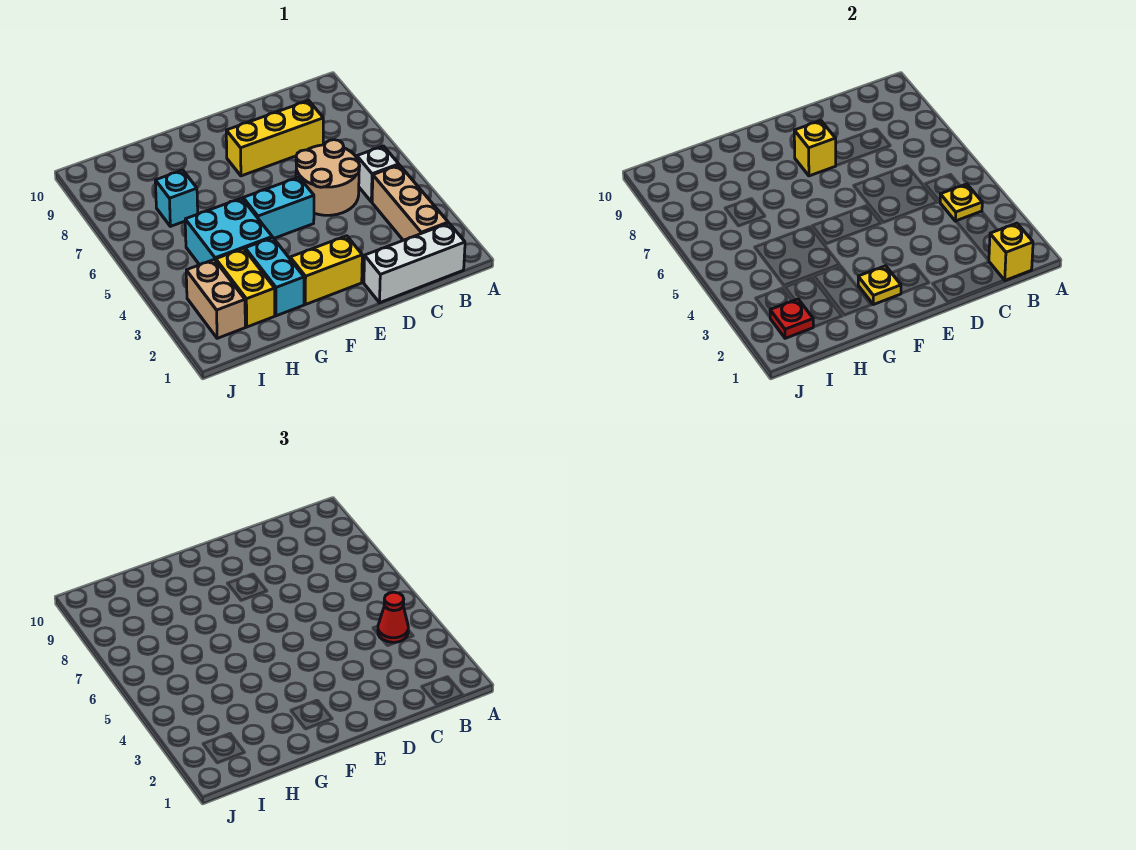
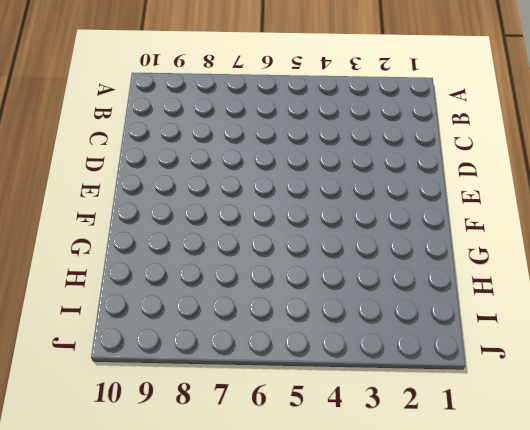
none -> white 1x3 brick [364,223,465,303]
none -> tan 1x3 brick [372,165,448,240]
none -> white 1x1 brick [357,146,399,202]

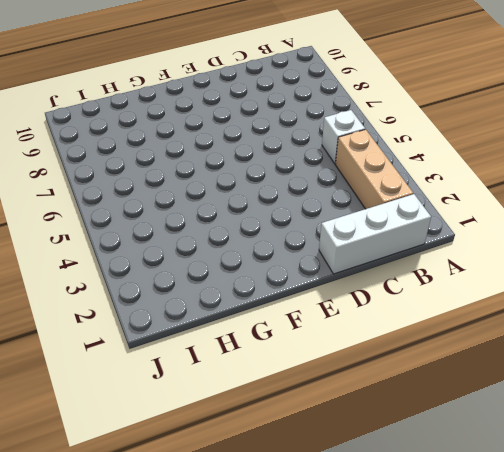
none -> tan 2x2 round brick [296,140,360,215]
none -> yellow 1x3 brick [226,101,323,176]
none -> yellow 1x2 brick [290,236,362,305]

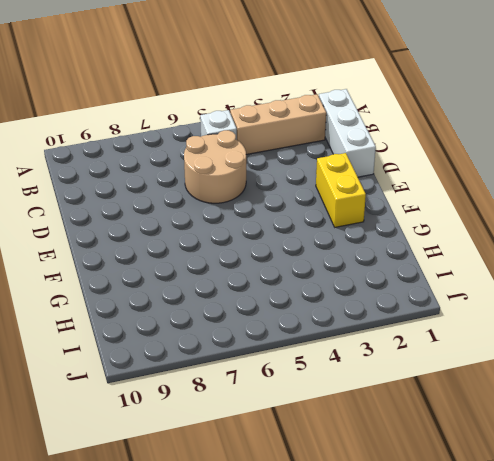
none -> yellow 1x3 brick [226,101,323,176]
none -> cyan 1x2 brick [243,177,314,238]
none -> cyan 1x2 brick [245,237,304,316]

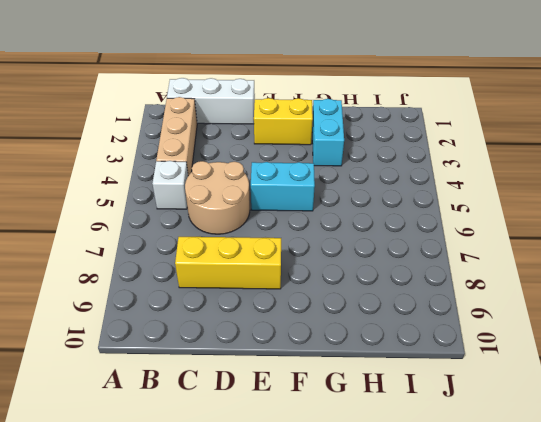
none -> cyan 2x2 brick [185,198,272,265]
none -> yellow 1x2 brick [216,248,275,327]
none -> cyan 1x1 brick [155,170,198,226]

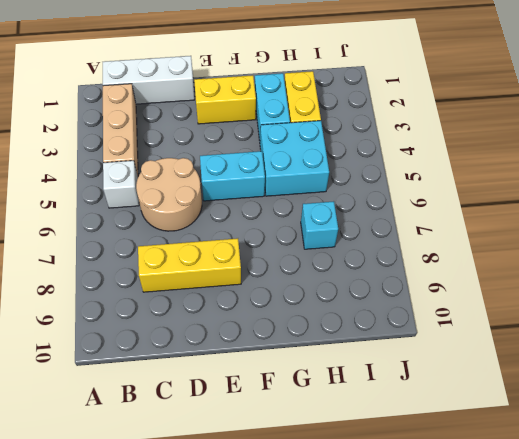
none -> tan 1x2 brick [186,260,245,338]
none -> yellow 1x1 brick [989,223,1033,280]
none -> yellow 1x1 plate [940,184,982,221]

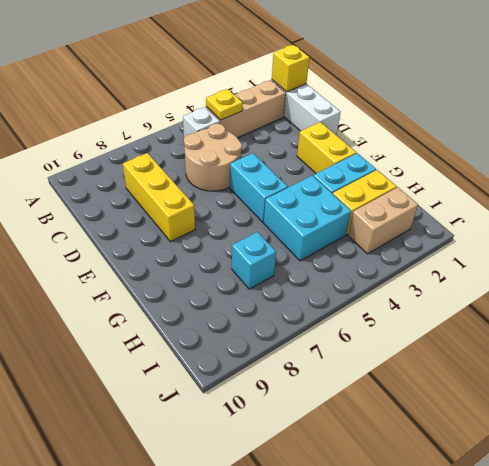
none -> yellow 1x1 brick [794,121,836,176]
none -> yellow 1x1 plate [858,266,901,305]
none -> red 1x1 plate [770,299,813,338]

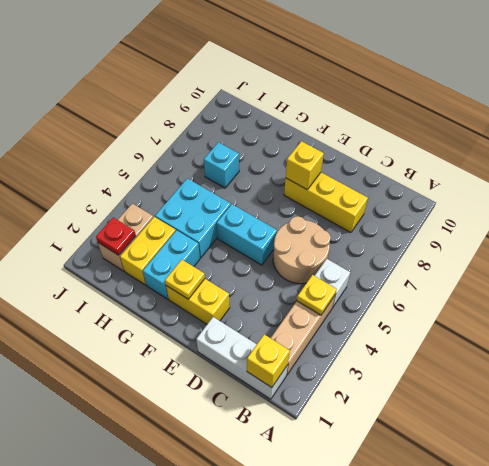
none -> red 1x1 cone [378,592,408,642]

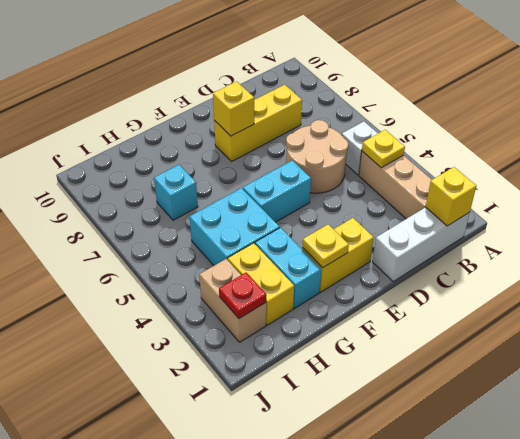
none -> red 1x1 cone [378,592,408,642]

